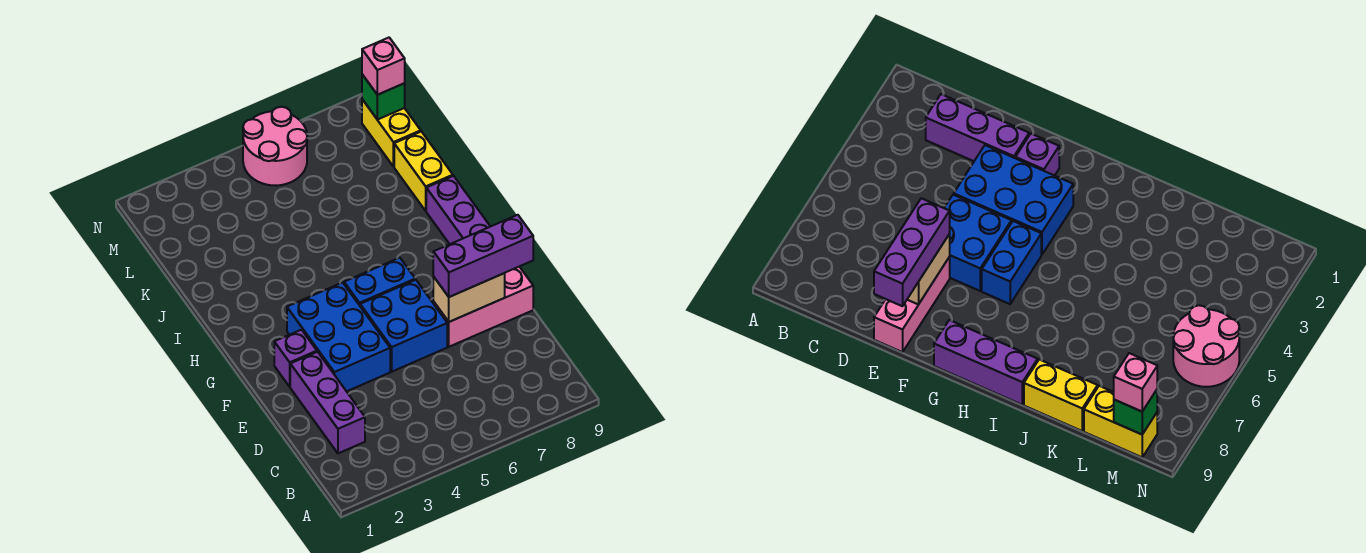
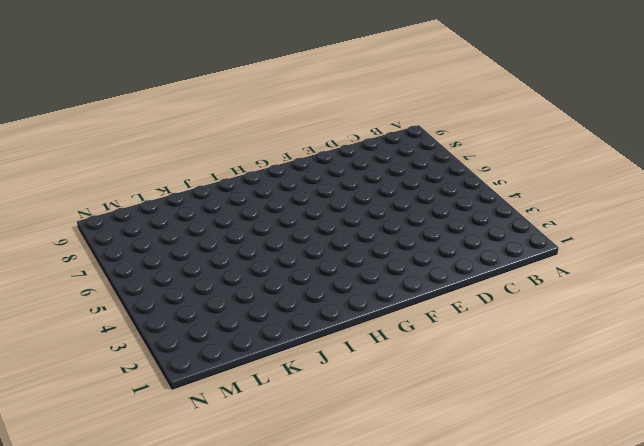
none -> purple 1x3 brick [290,352,365,453]
none -> blue 2x3 brick [287,283,390,391]
none -> blue 2x2 brick [360,280,447,372]

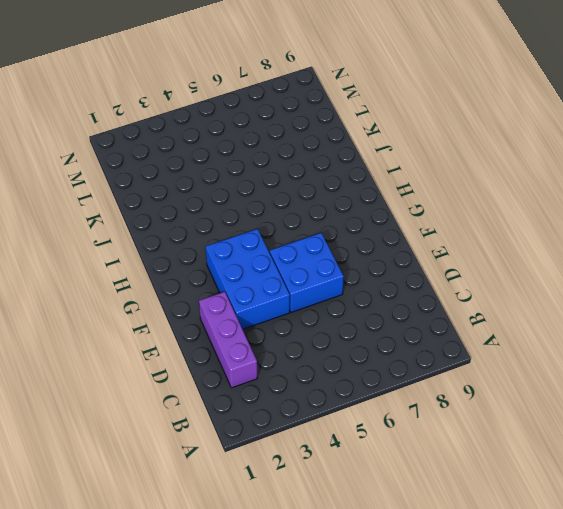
none -> pink 1x3 brick [433,267,533,347]
none -> purple 1x1 brick [274,330,317,387]
none -> blue 1x2 brick [344,258,415,306]

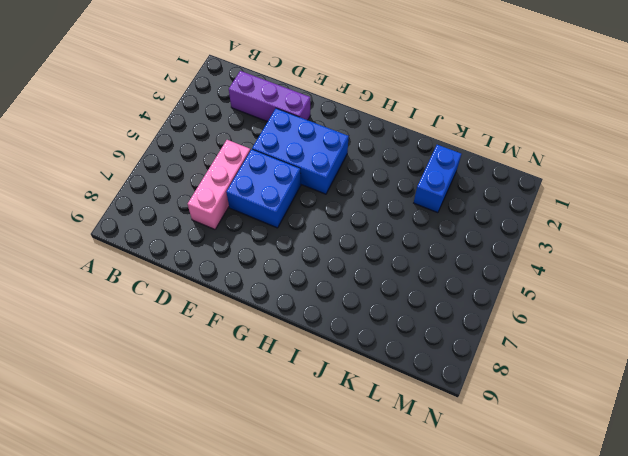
pink 1x3 brick [188,140,250,229] -> pink 1x3 brick moved to [433,267,533,347]
blue 1x2 brick [414,145,461,213] -> blue 1x2 brick moved to [344,258,415,306]
none -> purple 1x1 brick [274,330,317,387]
none -> purple 1x3 brick [426,176,490,244]
none -> yellow 1x2 brick [394,132,453,211]

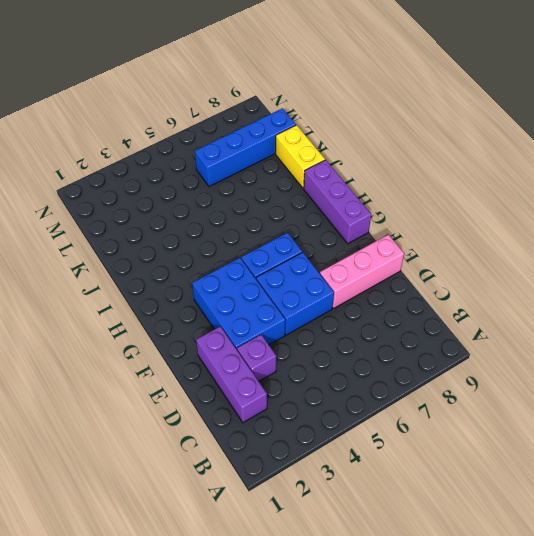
purple 1x1 brick [237,335,276,381] -> purple 1x1 brick moved to [274,330,317,387]
blue 1x4 brick [195,108,296,186] -> yellow 1x2 brick [362,99,421,167]
none -> pink 2x2 round brick [243,107,307,186]
none -> tan 1x2 brick [433,273,505,322]
none -> green 1x1 brick [362,74,405,120]

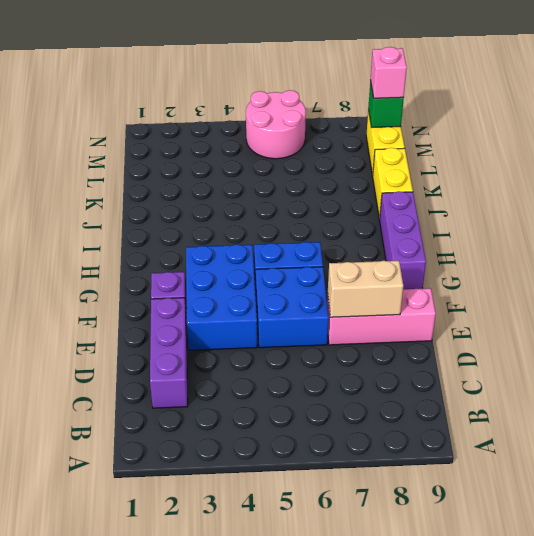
none -> purple 1x3 brick [433,215,533,297]

